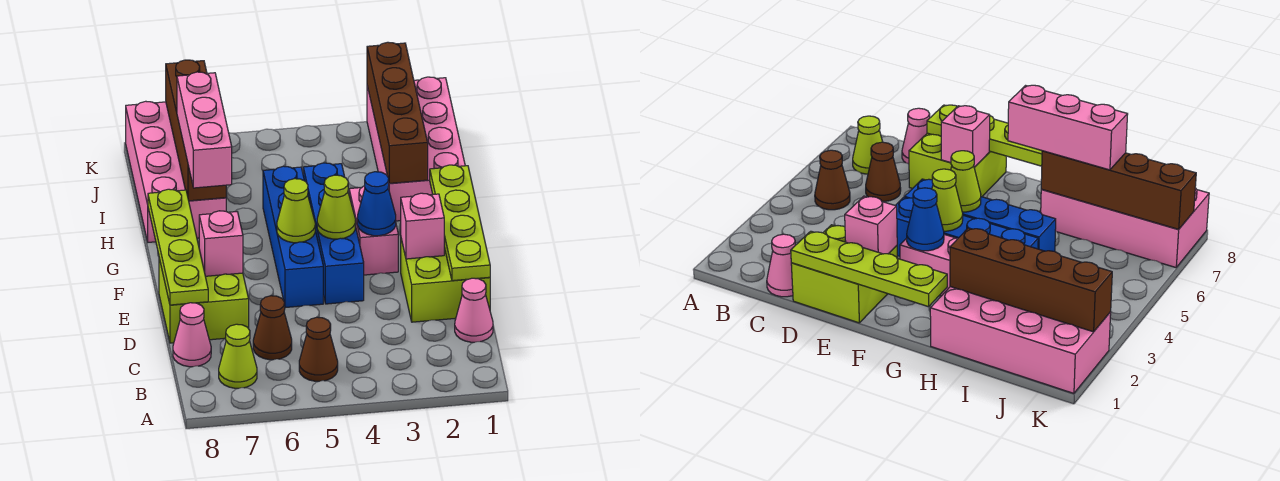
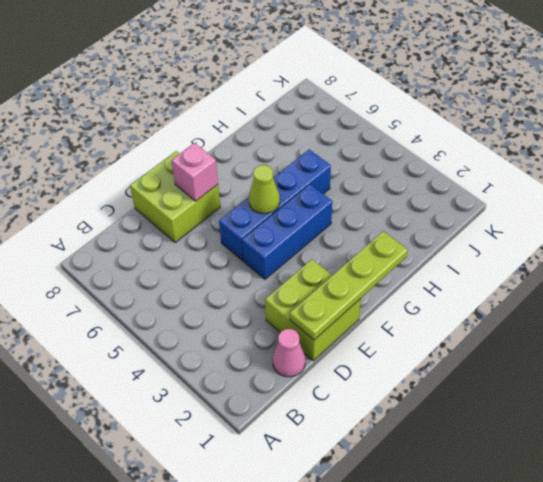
blue 1x3 brick [242,184,332,279] -> blue 1x4 brick [303,163,364,304]
none -> brown 1x1 cone [299,317,338,381]
none -> lime 1x1 cone [219,324,257,388]
none -> brown 1x1 cone [253,296,292,360]

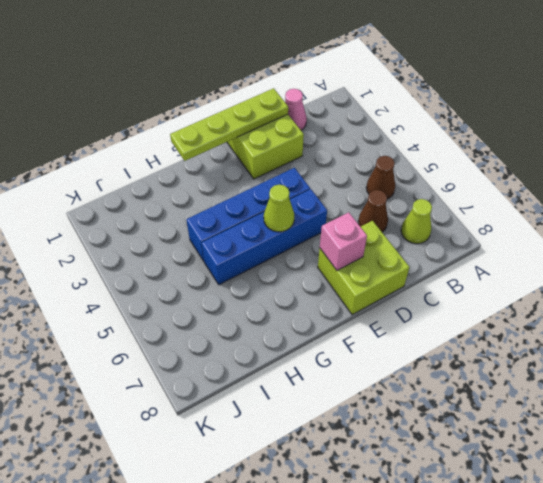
none -> pink 1x1 cone [173,303,211,367]
none -> pink 1x2 brick [349,186,398,275]
none -> pink 2x4 brick [367,77,465,221]

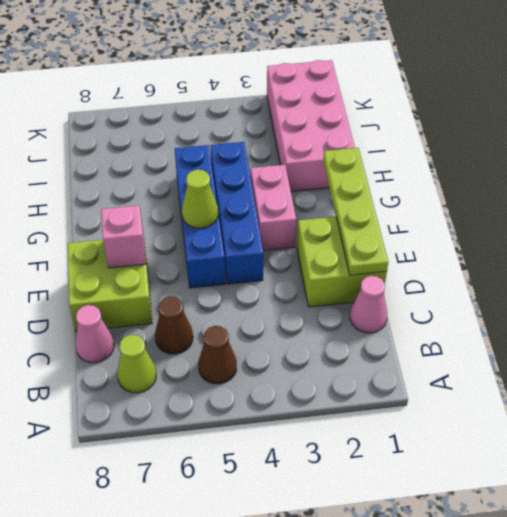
none -> pink 2x4 brick [126,101,226,242]
none -> lime 1x4 plate [148,189,208,305]
none -> pink 1x1 brick [401,193,444,259]

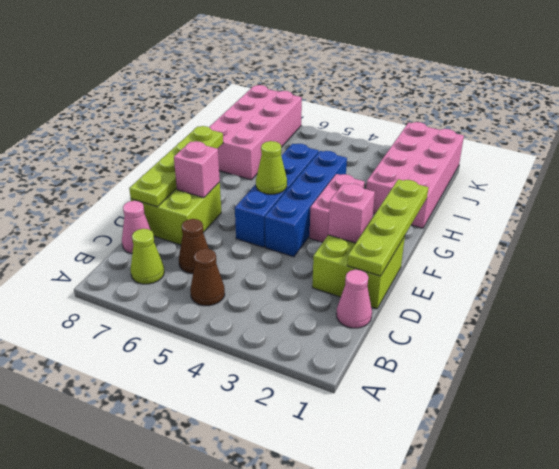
none -> blue 1x1 cone [357,172,396,236]
none -> lime 1x1 cone [317,175,356,239]
none -> brown 1x4 brick [367,42,428,183]

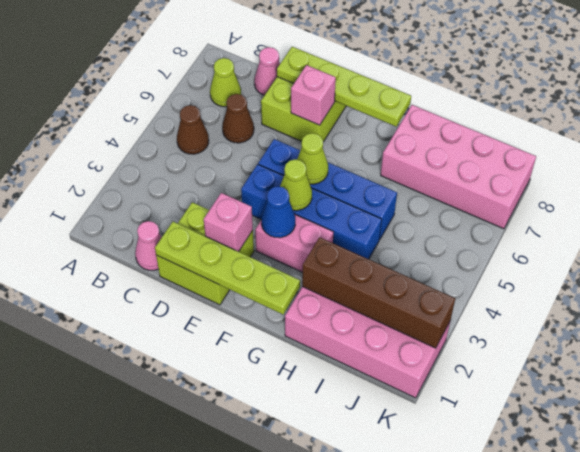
none -> brown 1x4 brick [166,60,226,201]
none -> pink 1x3 brick [177,72,232,188]

